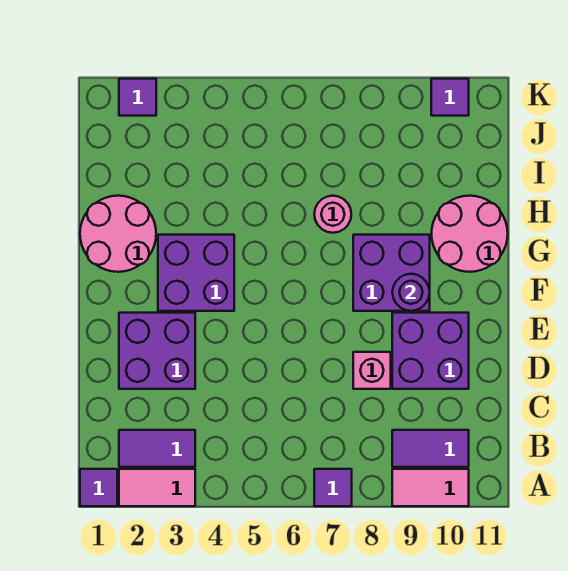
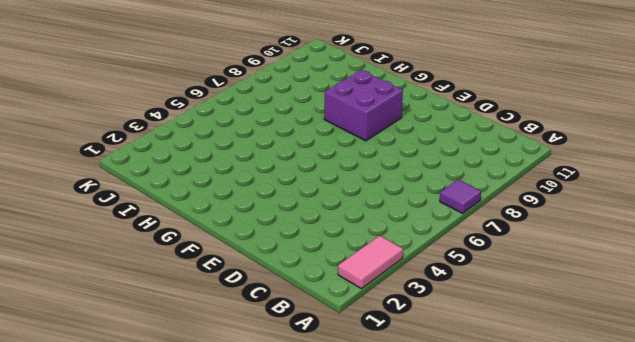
none -> purple 1x1 tile [80,469,117,506]
none -> pink 1x2 tile [392,469,469,506]
none -> purple 1x2 tile [119,430,195,467]

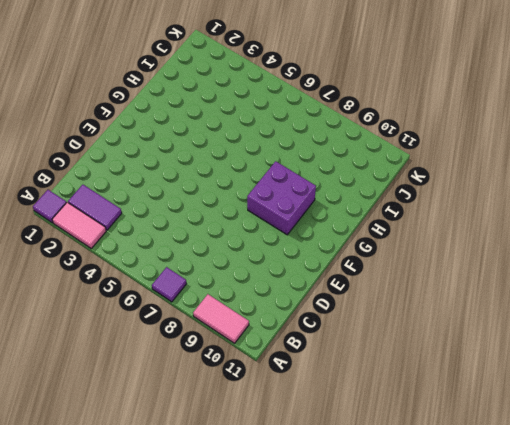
none -> purple 1x2 tile [392,430,469,467]
none -> purple 2x2 brick [119,313,195,389]
none -> pink 1x1 brick [353,352,391,389]

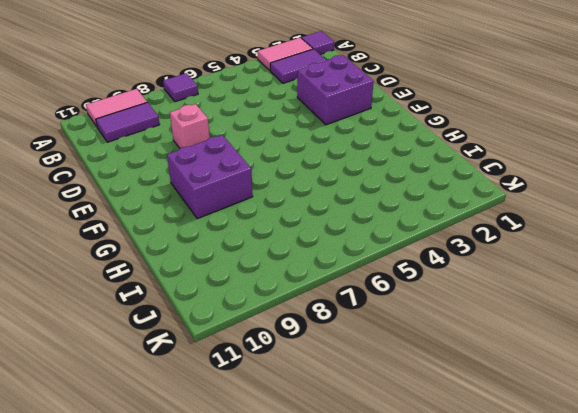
none -> purple 2x2 brick [392,313,469,389]
none -> purple 2x2 brick [158,235,234,311]
none -> pink 2x2 round brick [80,196,156,272]

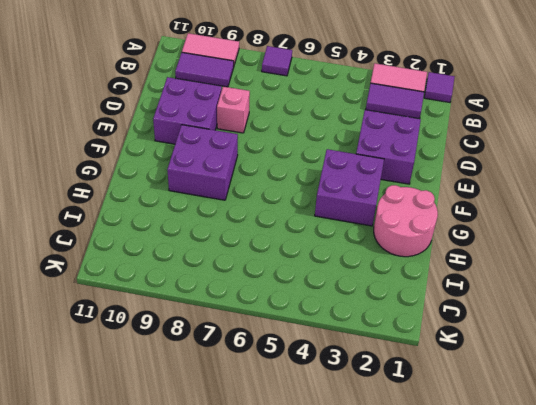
none -> pink 2x2 round brick [431,196,508,272]
none -> pink 1x1 round brick [314,196,351,233]
none -> purple 1x1 tile [119,79,156,116]

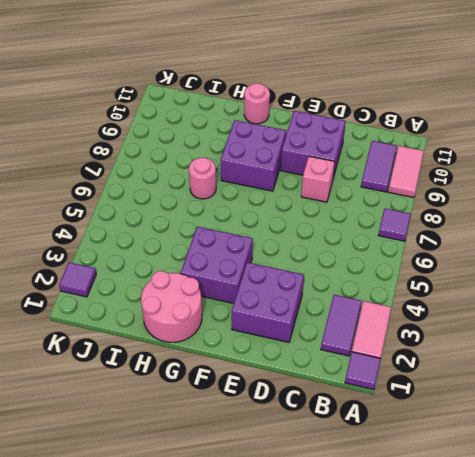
pink 1x1 round brick [244,83,270,124] -> pink 2x2 round brick [431,196,508,272]
none -> purple 1x1 tile [431,79,469,116]
none -> purple 1x1 round brick [392,274,430,311]

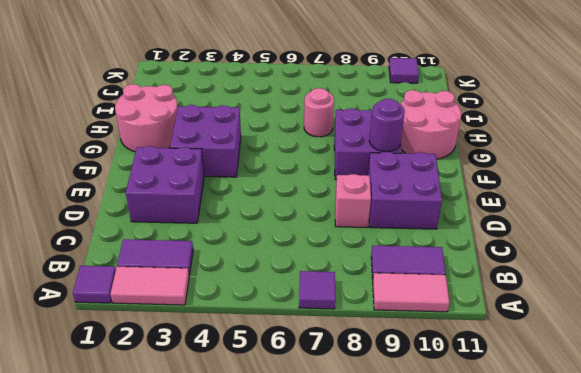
none -> purple 1x1 tile [119,79,156,116]

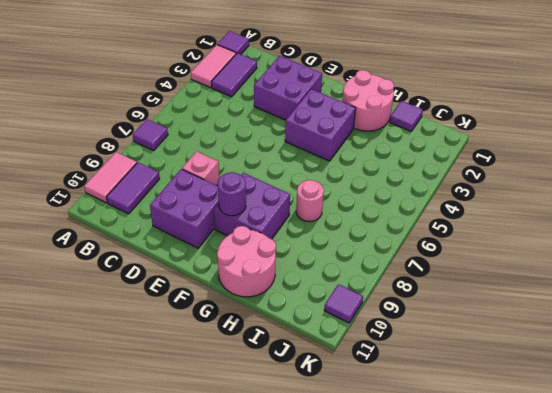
purple 1x1 tile [390,101,423,131] -> purple 1x1 tile moved to [119,79,156,116]

